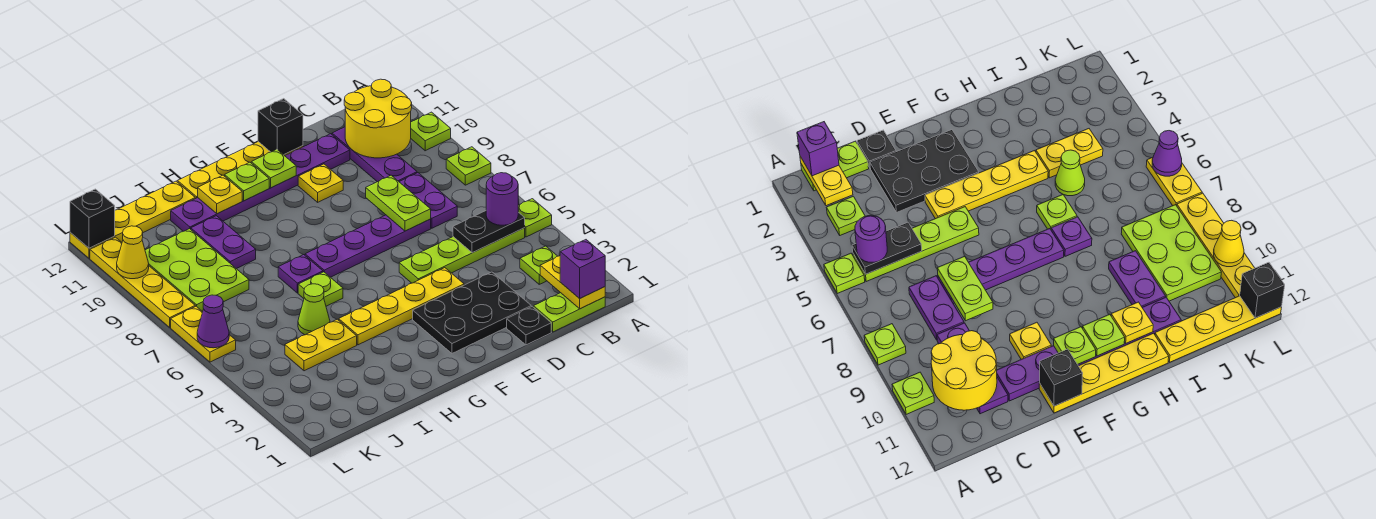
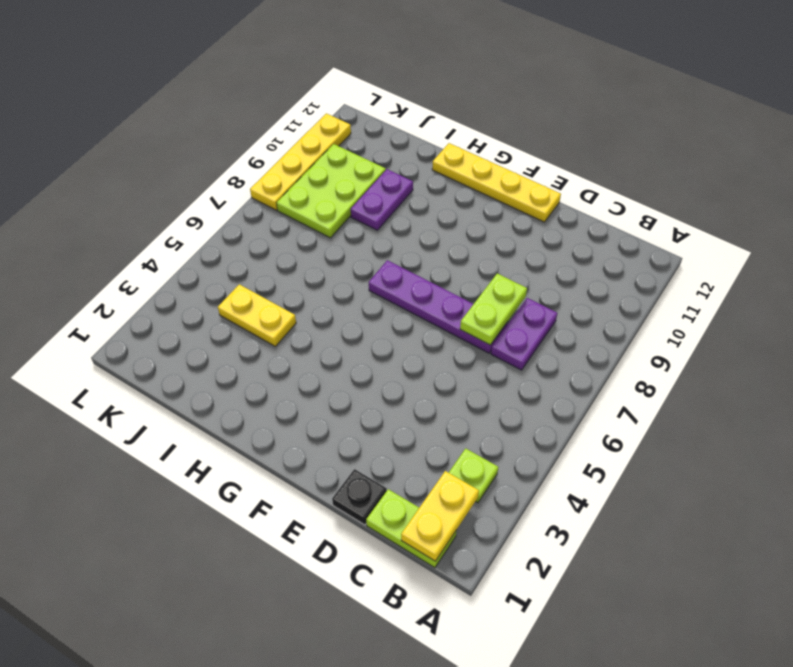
none -> lime 1x1 plate [518,199,552,237]
none -> lime 1x1 plate [446,147,491,185]
none -> lime 1x1 plate [411,112,451,151]
none -> lime 1x4 plate [399,228,525,283]

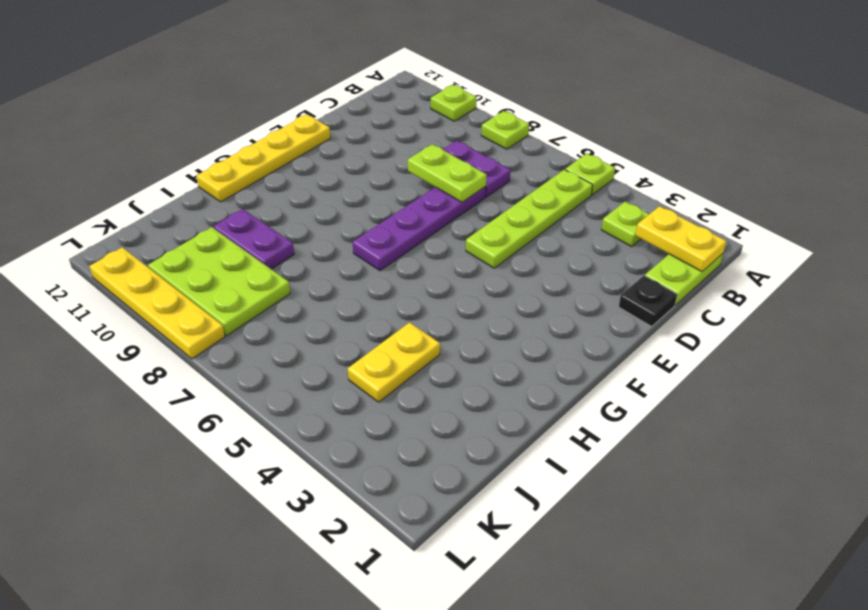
none -> purple 1x3 plate [332,127,417,182]
none -> black 2x3 plate [413,272,532,353]
none -> purple 1x6 plate [171,134,350,231]
none -> yellow 1x4 plate [339,268,464,345]

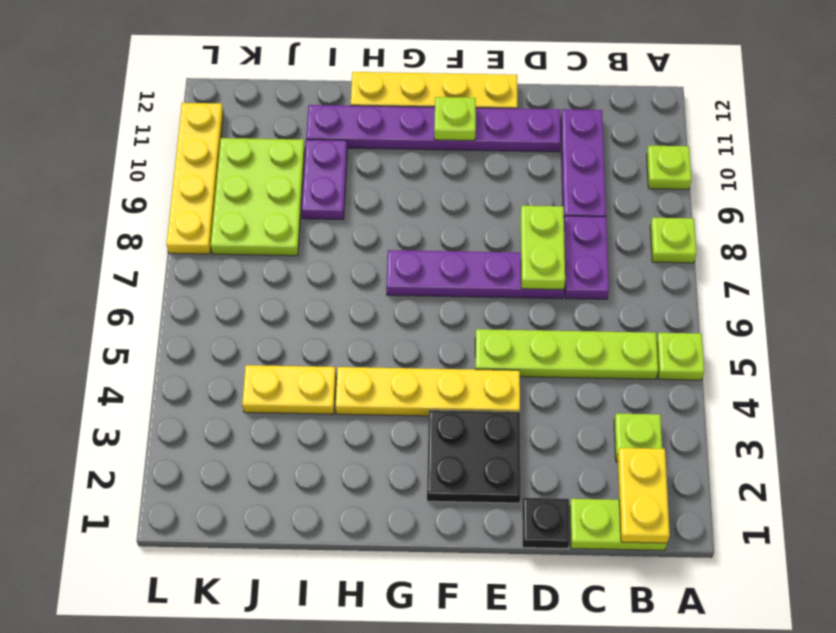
black 2x2 plate [427,410,521,503] -> black 2x3 plate [413,272,532,353]
none -> yellow 1x1 plate [298,164,343,202]
none -> lime 1x1 plate [298,272,343,306]
none -> purple 1x1 plate [278,255,323,293]
none -> lime 1x1 cone [298,284,330,335]

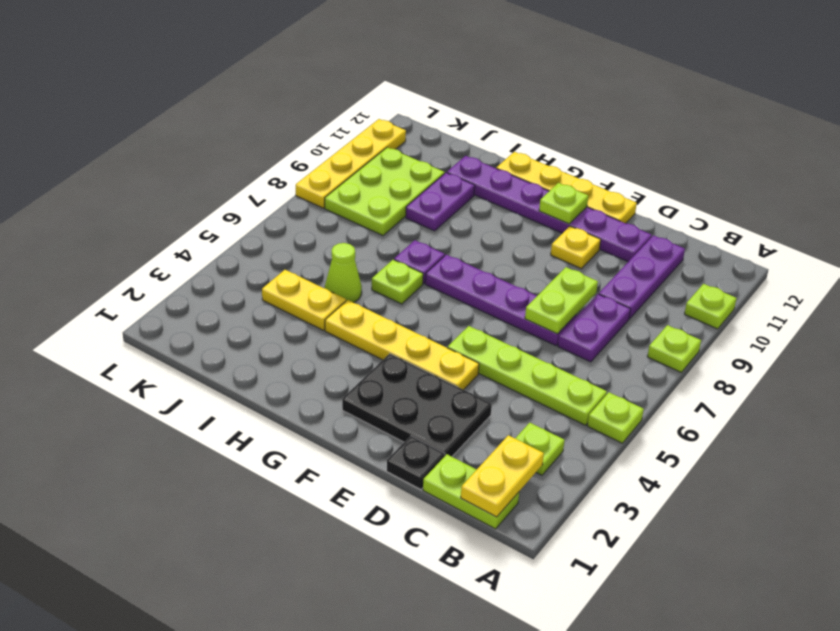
none -> yellow 1x4 plate [70,181,195,258]
none -> yellow 1x2 plate [171,306,236,362]
none -> black 1x2 plate [453,211,525,253]
none -> yellow 2x2 round brick [344,79,412,158]

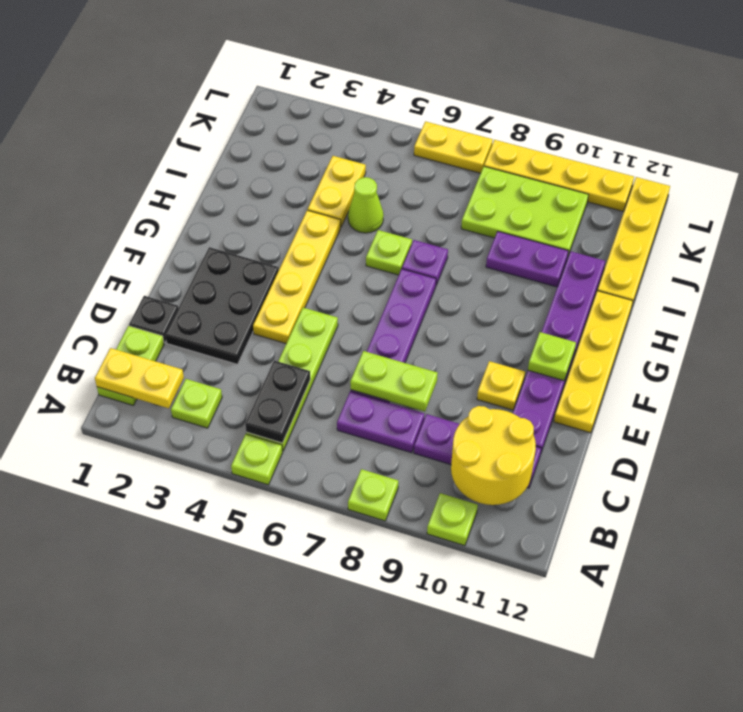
none -> black 1x1 brick [258,99,303,155]
none -> lime 1x1 plate [225,162,269,201]
none -> yellow 1x1 plate [198,175,242,214]
none -> purple 1x1 cone [197,295,229,348]

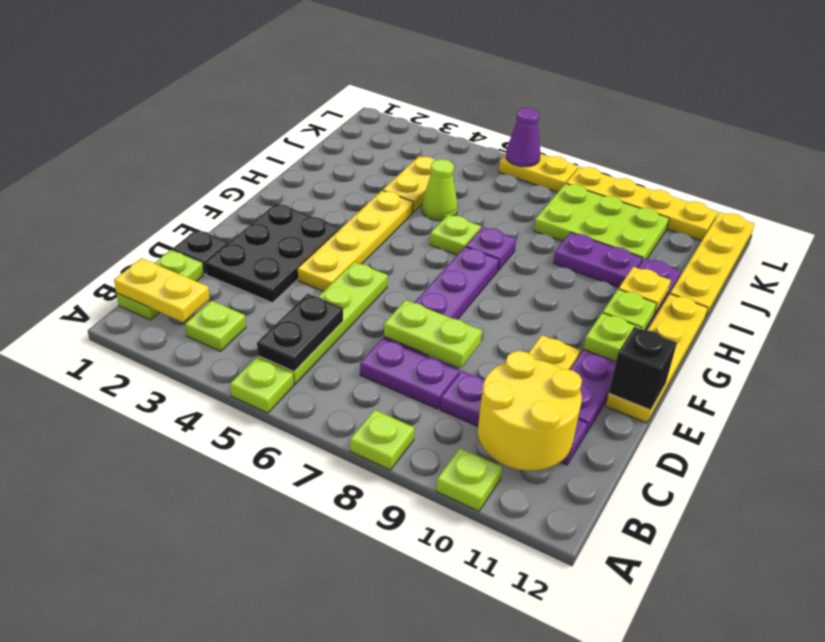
none -> yellow 1x1 cone [117,226,149,279]
none -> black 1x1 brick [70,189,115,248]
none -> purple 1x1 brick [560,240,605,299]
none -> purple 1x1 round brick [486,173,518,225]

